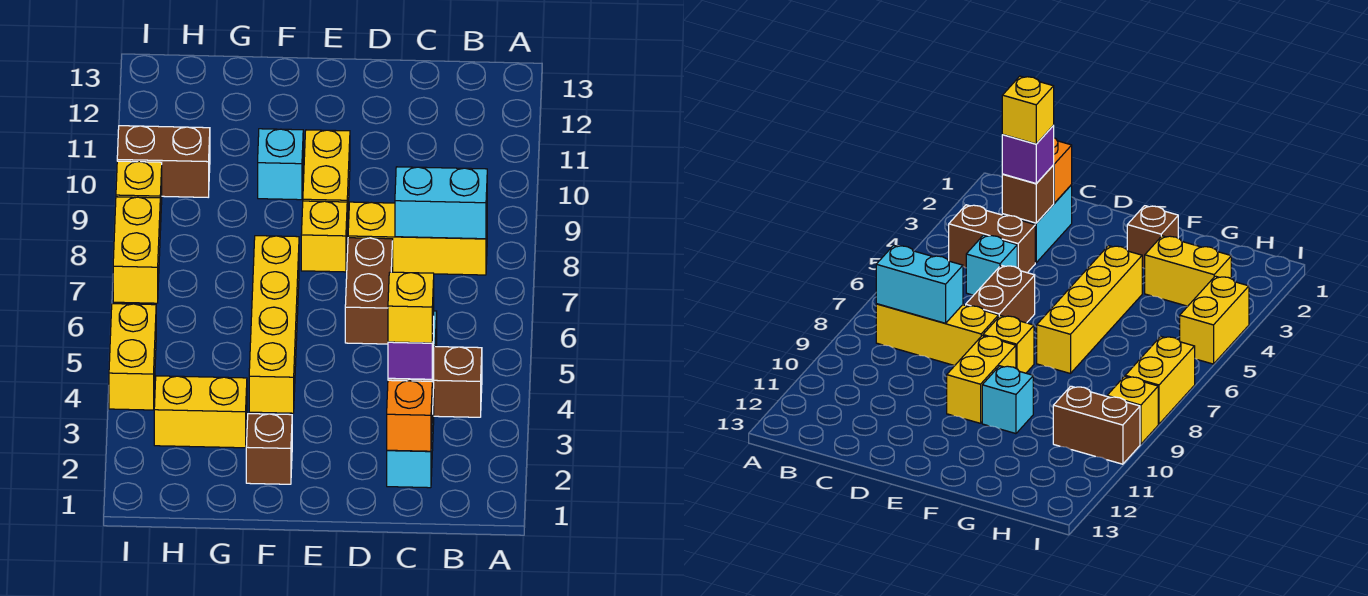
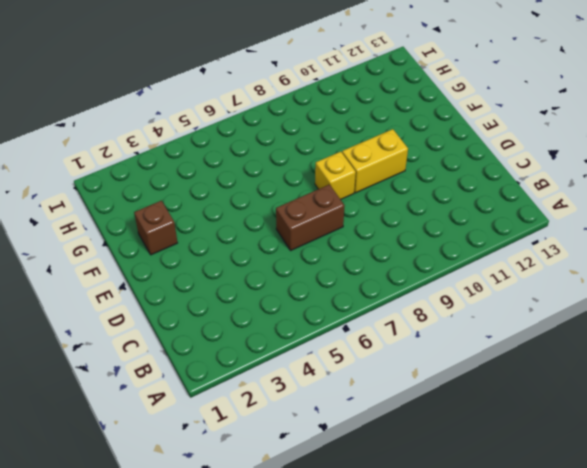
none -> brown 1x2 brick [434,347,482,417]
none -> yellow 1x3 brick [348,202,487,275]
none -> cyan 1x2 brick [387,389,434,488]

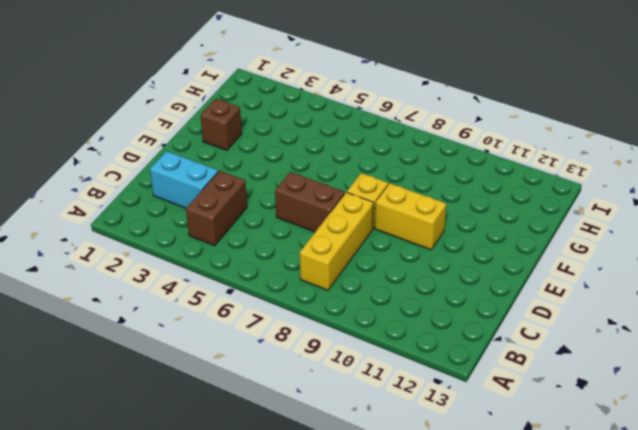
none -> cyan 1x1 brick [966,235,1017,295]
none -> yellow 1x4 brick [249,236,299,413]
none -> cyan 1x1 brick [258,129,303,200]

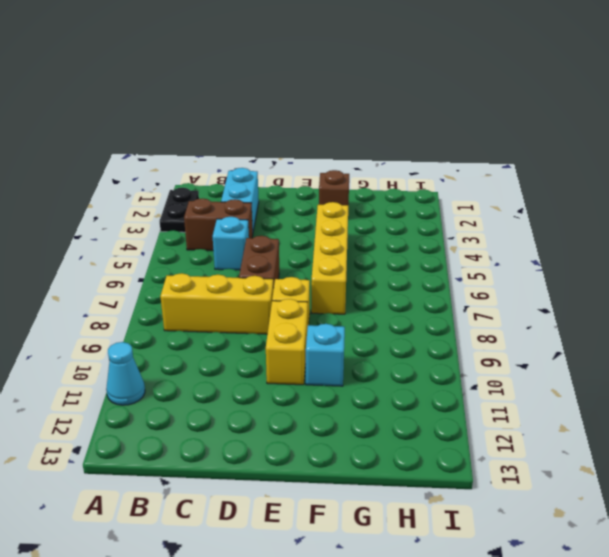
black 1x2 plate [160,188,199,232] -> none
cyan 1x1 cone [106,342,145,405] -> none
none -> yellow 1x2 brick [154,376,247,448]
none -> brown 1x2 brick [117,126,210,197]
none -> yellow 1x2 brick [109,304,156,410]

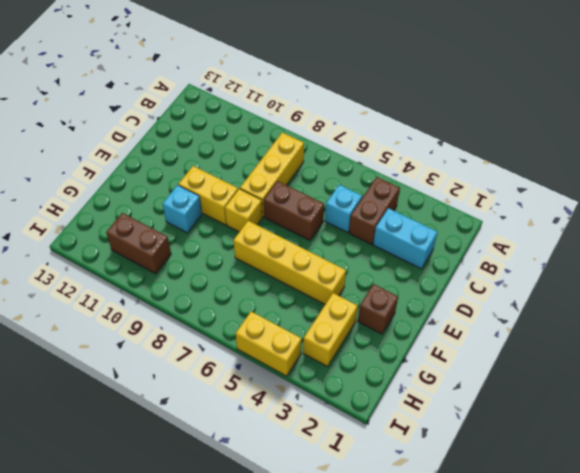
brown 1x2 brick [106,213,171,274] -> brown 1x2 brick turned to [117,126,210,197]
none -> yellow 1x2 brick [113,197,160,303]
none -> yellow 1x1 brick [116,161,162,230]
none -> cyan 1x2 brick [395,167,487,239]

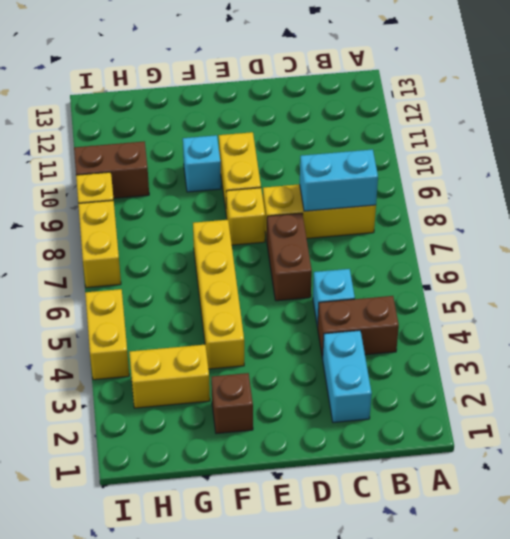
none -> orange 1x1 brick [387,380,432,451]
none -> brown 1x1 brick [1002,165,1054,223]
none -> purple 1x1 brick [388,317,434,379]

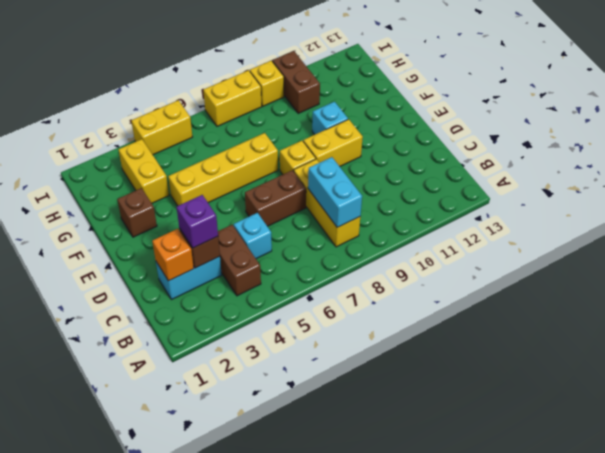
none -> yellow 1x1 brick [388,272,434,343]

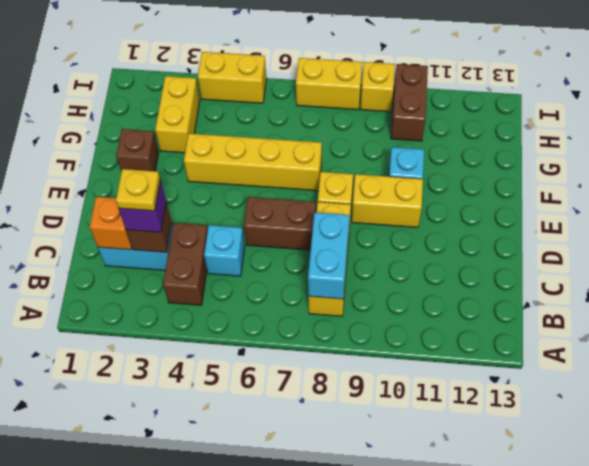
yellow 1x1 plate [116,169,160,211] -> yellow 1x1 brick [388,272,434,343]

